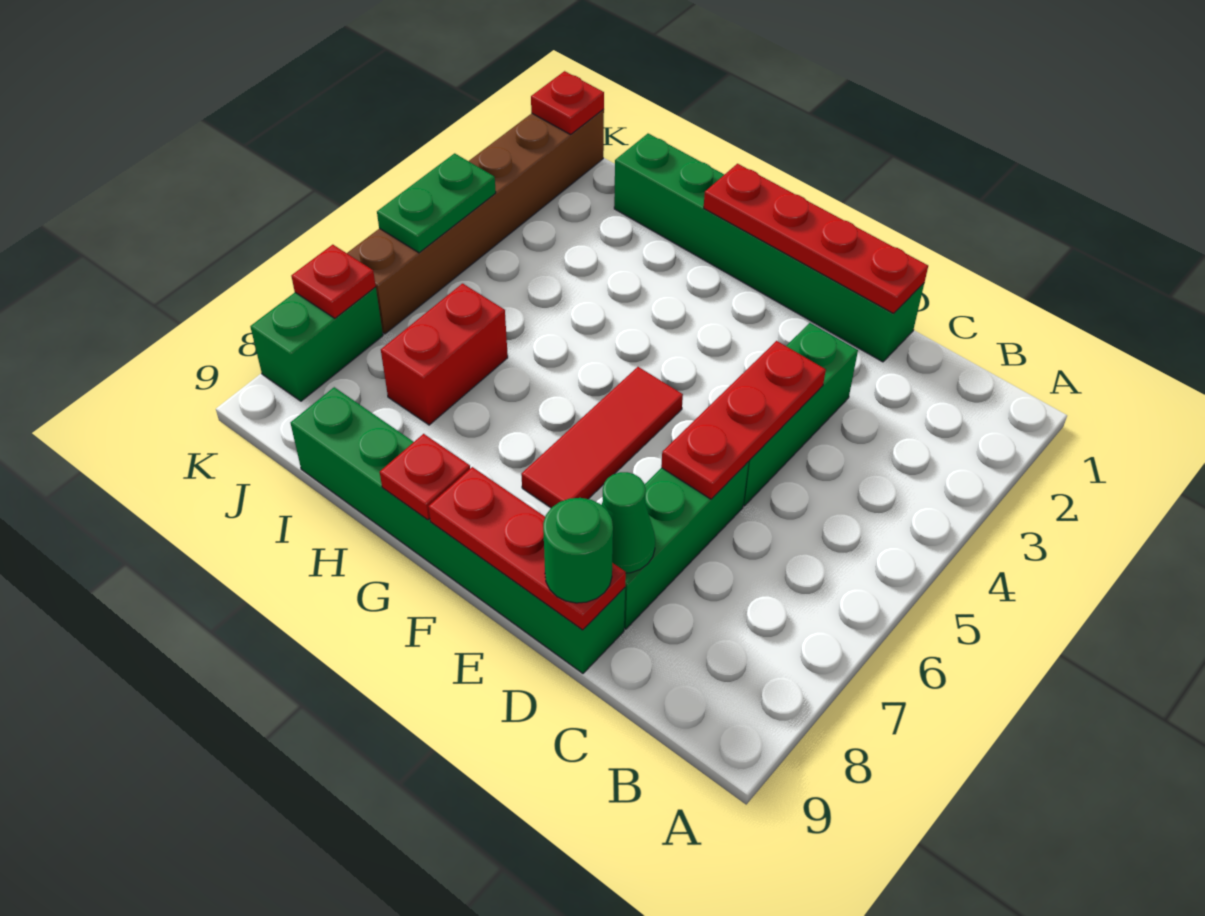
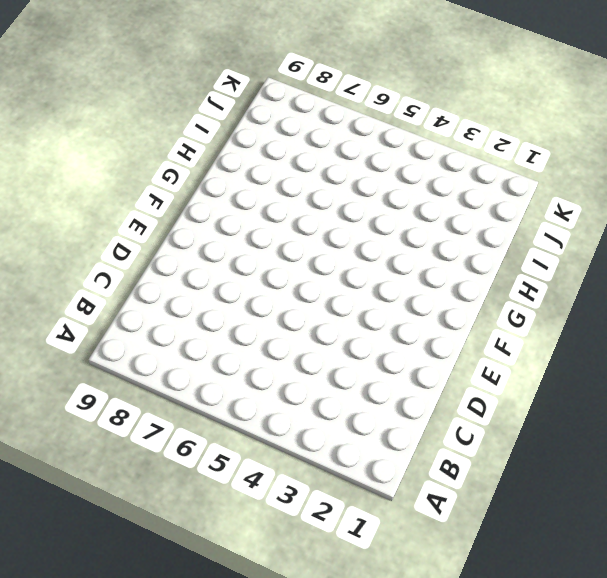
none -> green 1x6 brick [614,134,924,362]
none -> green 1x3 brick [743,323,858,506]
none -> green 1x3 brick [624,462,748,629]

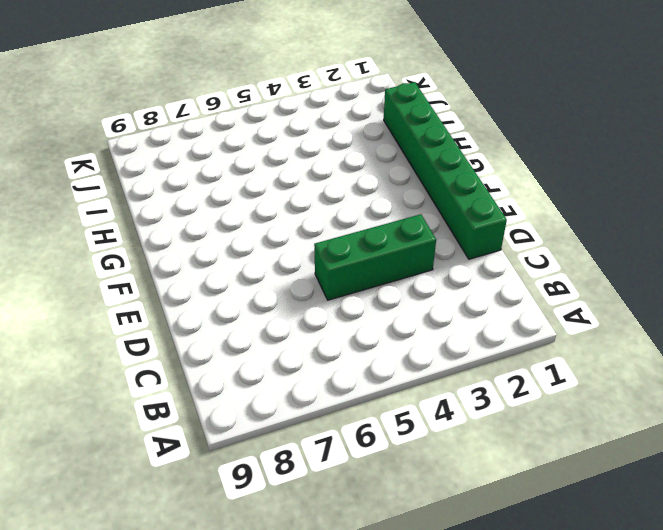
none -> green 1x3 brick [624,462,748,629]
none -> green 1x6 brick [290,387,625,673]
none -> red 1x3 tile [521,367,683,508]

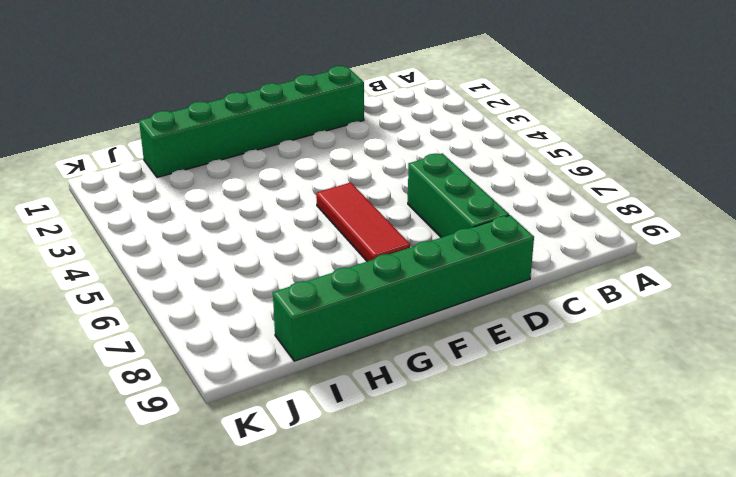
none -> green 1x3 brick [743,323,858,506]
none -> red 1x2 brick [381,284,508,425]
none -> brown 1x6 brick [347,109,604,334]

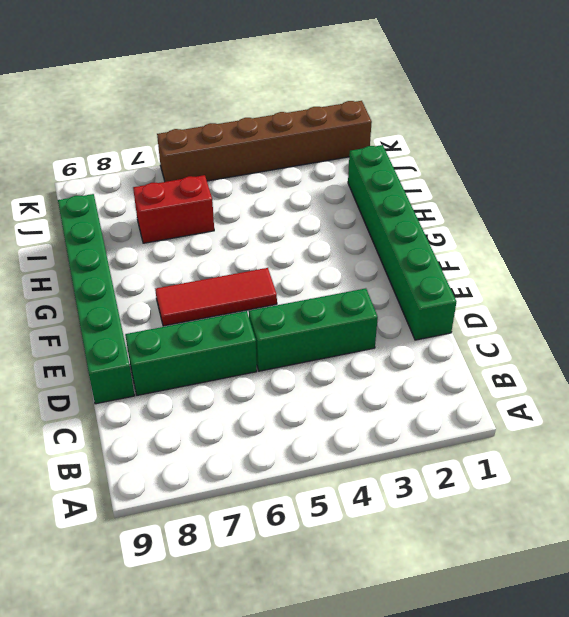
none -> green 1x2 brick [250,287,383,401]
none -> red 1x4 plate [704,164,928,313]
none -> red 1x3 plate [661,341,826,499]

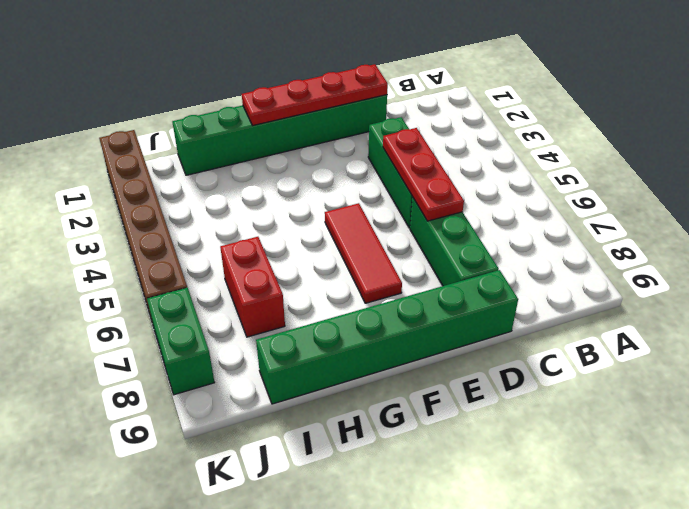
none -> green 1x1 cone [602,472,655,573]
none -> red 1x3 plate [428,467,626,630]
none -> red 1x1 plate [380,434,470,520]

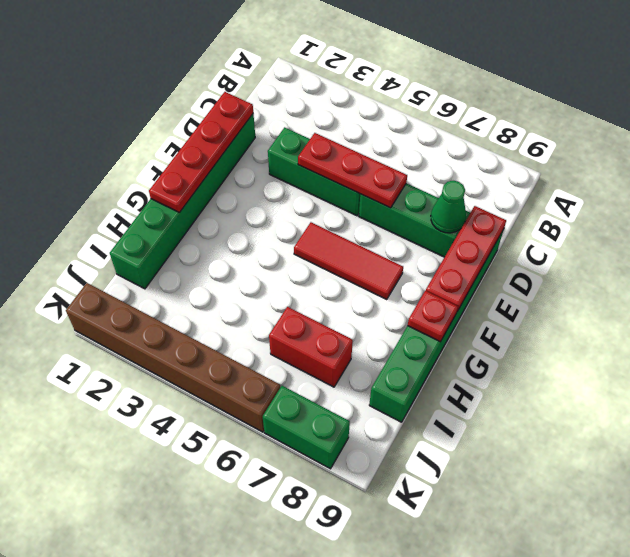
none -> red 1x1 plate [531,71,604,134]
none -> green 1x2 plate [377,153,496,253]
none -> red 1x1 plate [291,245,376,318]

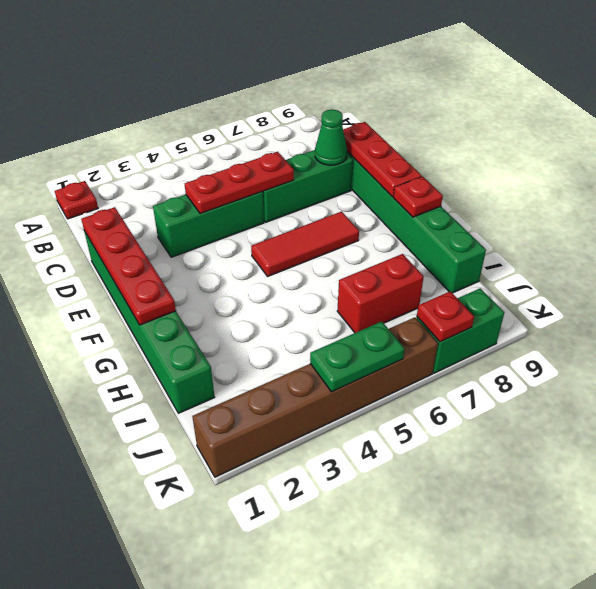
red 1x1 plate [55,181,98,219] -> red 1x1 plate moved to [531,71,604,134]
none -> green 1x1 round brick [543,498,613,603]

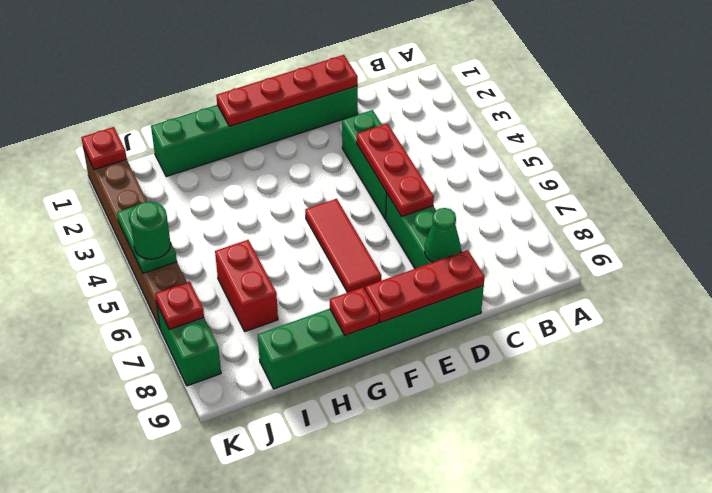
green 1x1 round brick [129,202,171,259] -> green 1x1 round brick moved to [543,498,613,603]

